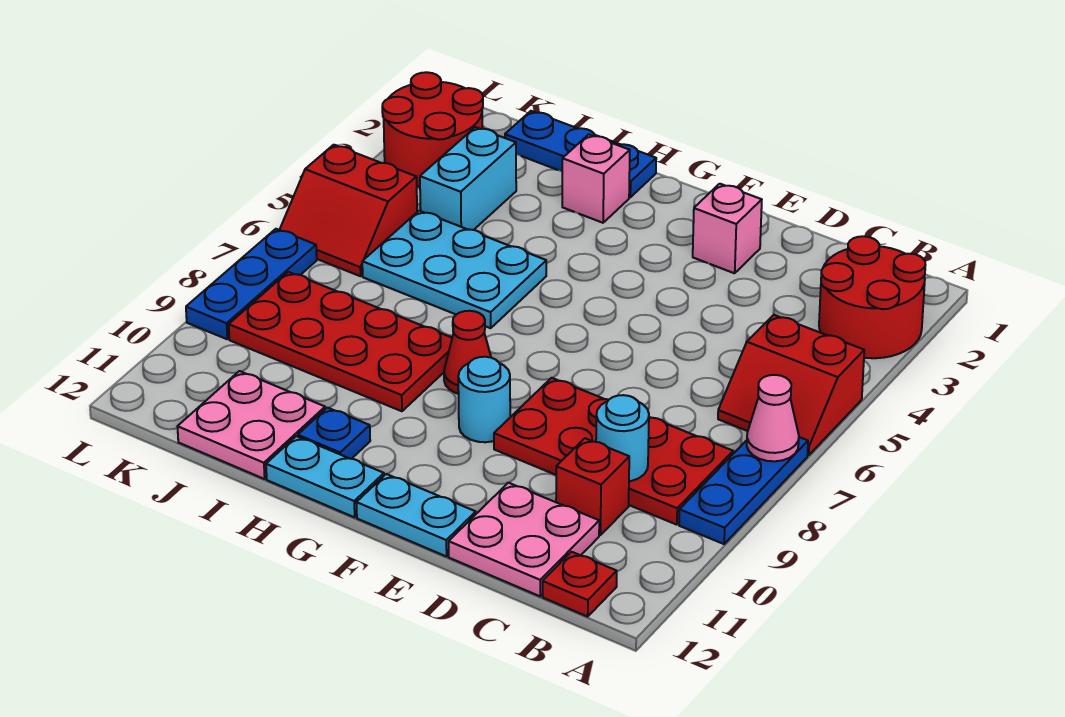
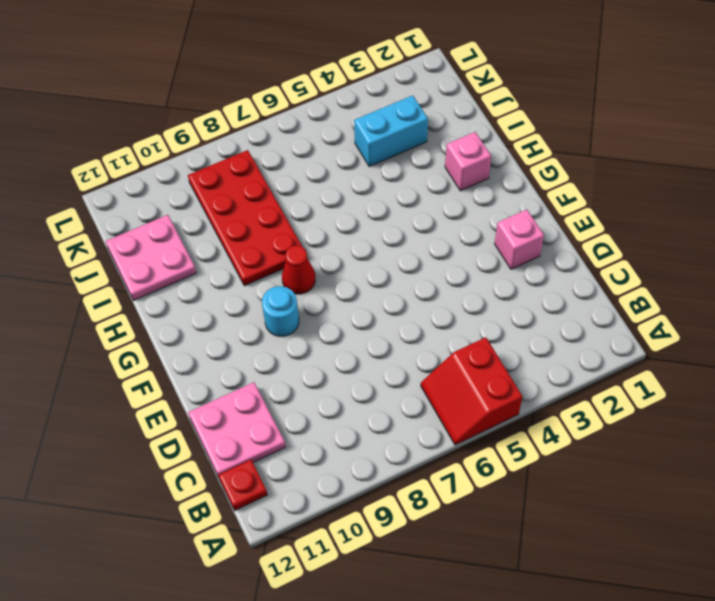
none -> red 2x2 round brick [819,236,925,358]
none -> blue 1x3 plate [679,437,808,544]
none -> red 2x4 plate [494,378,733,525]

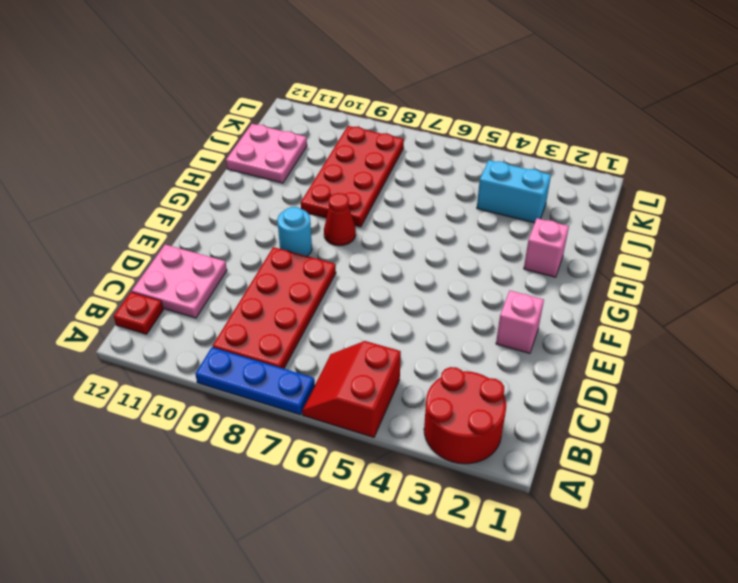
none -> red 1x1 brick [556,438,629,535]
none -> cyan 1x2 plate [356,474,476,556]
none -> cyan 1x2 plate [266,436,384,517]

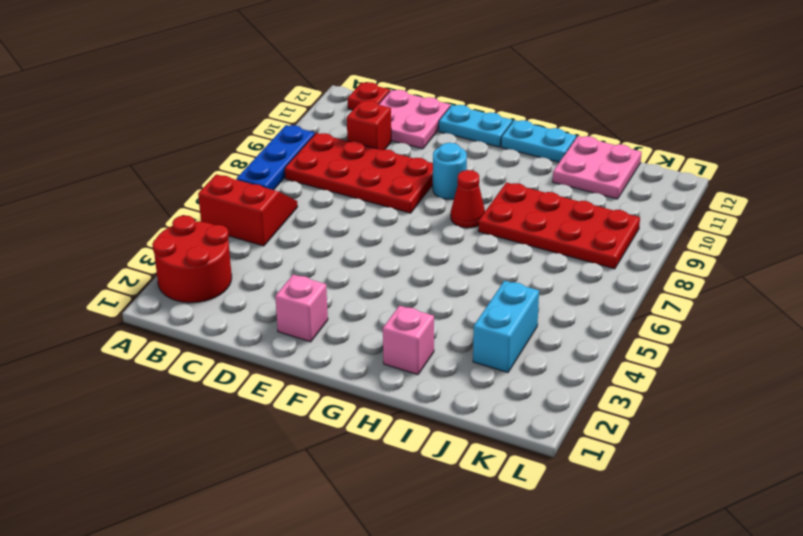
none -> blue 1x3 plate [505,111,656,197]
none -> cyan 2x3 plate [362,211,546,328]
none -> blue 1x1 plate [298,408,370,459]

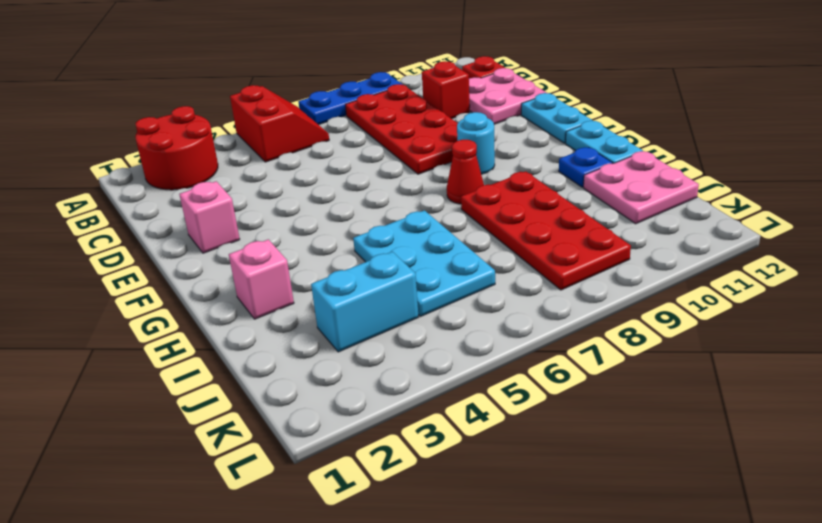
none -> blue 1x3 plate [505,111,656,197]
none -> red 2x2 round brick [382,72,483,187]
none -> red 2x2 slope [280,145,417,276]

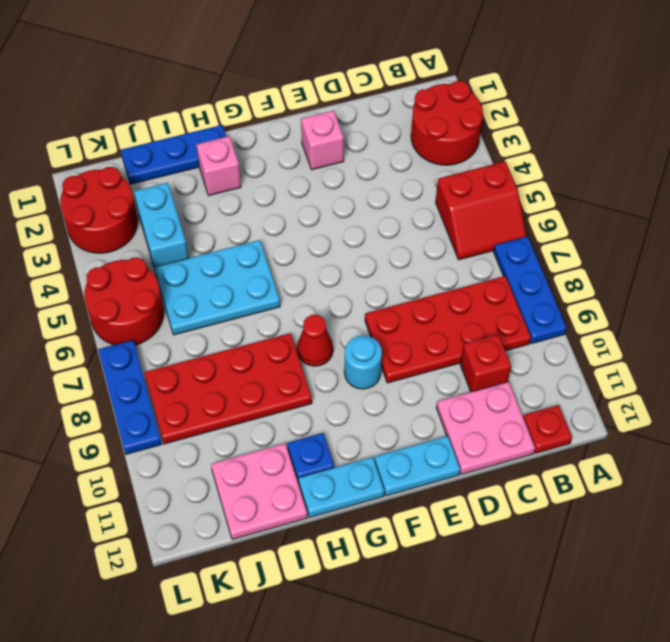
red 2x2 round brick [84,258,164,345] -> red 2x2 slope [280,145,417,276]
none -> pink 1x1 cone [747,375,799,461]
none -> cyan 1x1 round brick [596,395,649,481]

